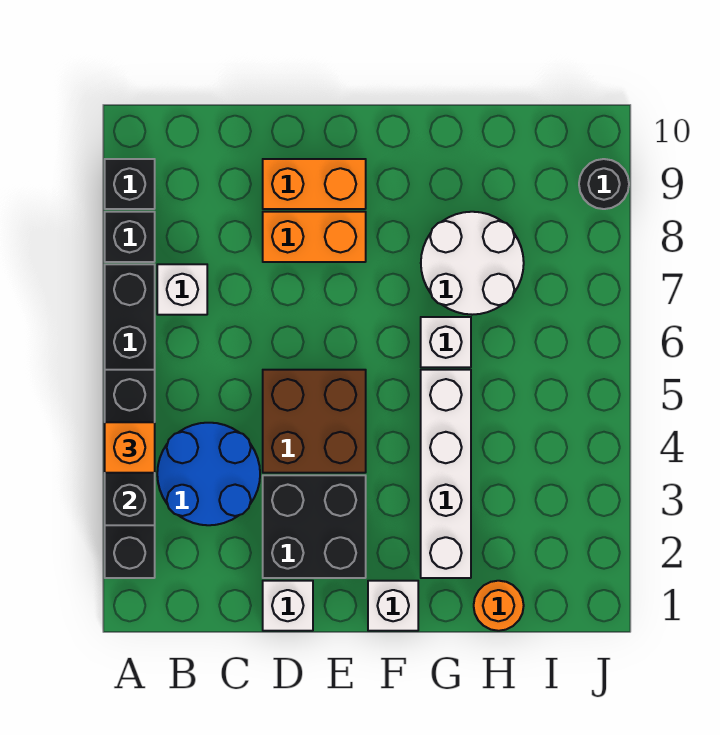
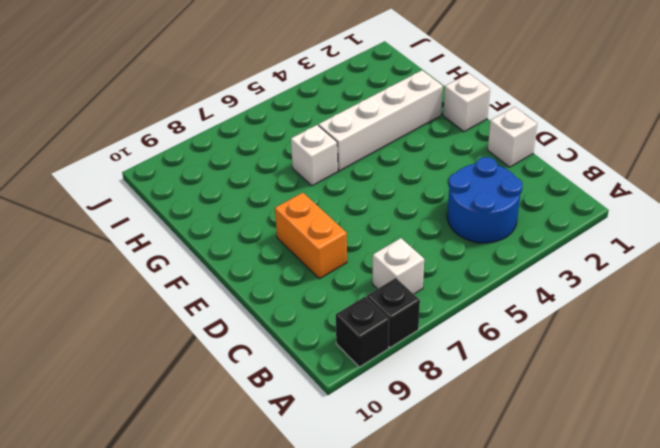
none -> black 1x6 brick [105,264,155,578]
none -> black 2x2 brick [263,475,366,578]
none -> brown 2x2 brick [263,370,366,473]

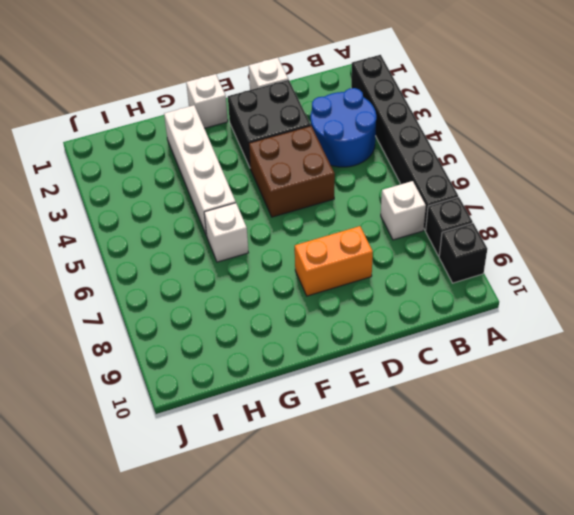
none -> orange 1x2 brick [263,159,366,209]
none -> white 2x2 round brick [421,212,524,315]
none -> orange 1x1 round brick [474,581,524,631]

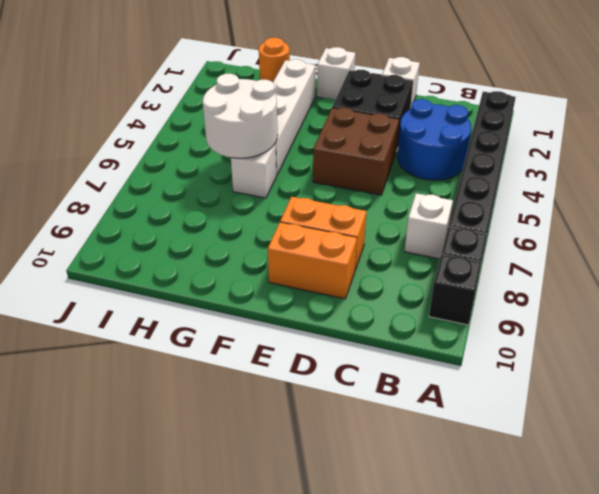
white 2x2 round brick [203,74,277,158] -> white 2x2 round brick moved to [421,212,524,315]
none -> black 1x1 round brick [579,159,629,209]
none -> black 1x3 brick [105,370,155,525]
none -> orange 1x1 brick [105,422,155,473]

